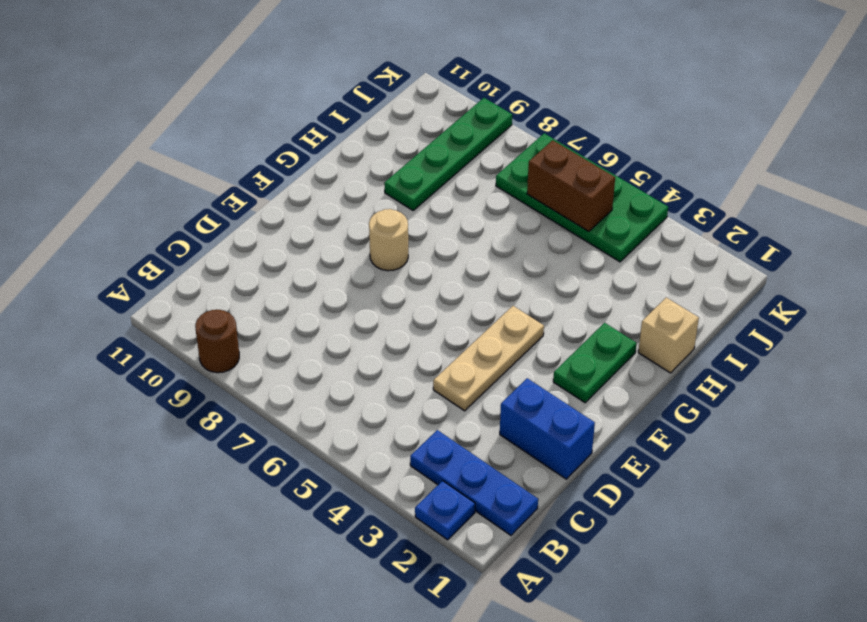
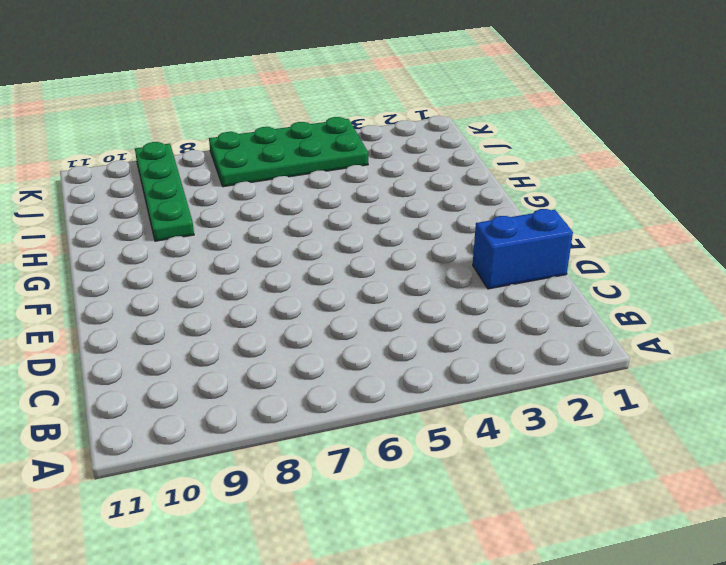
none -> blue 1x1 plate [415,481,475,540]
none -> brown 1x1 round brick [195,310,239,373]

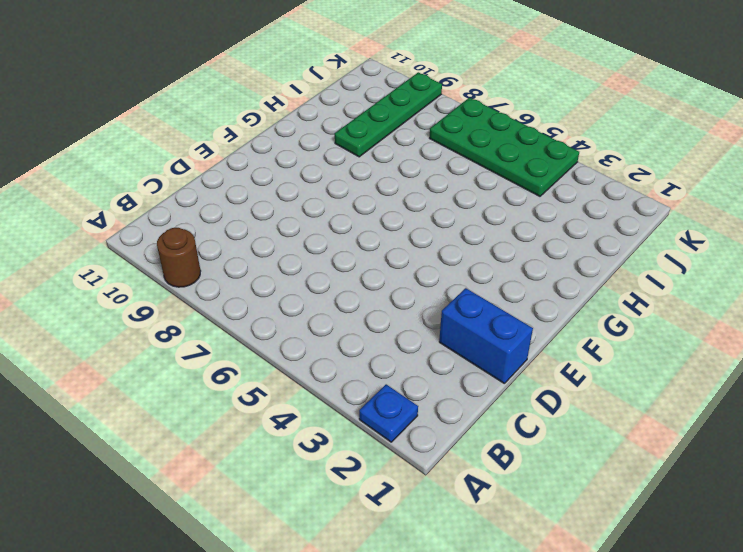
none -> blue 1x3 plate [410,430,538,535]
none -> tan 1x3 plate [433,306,544,411]

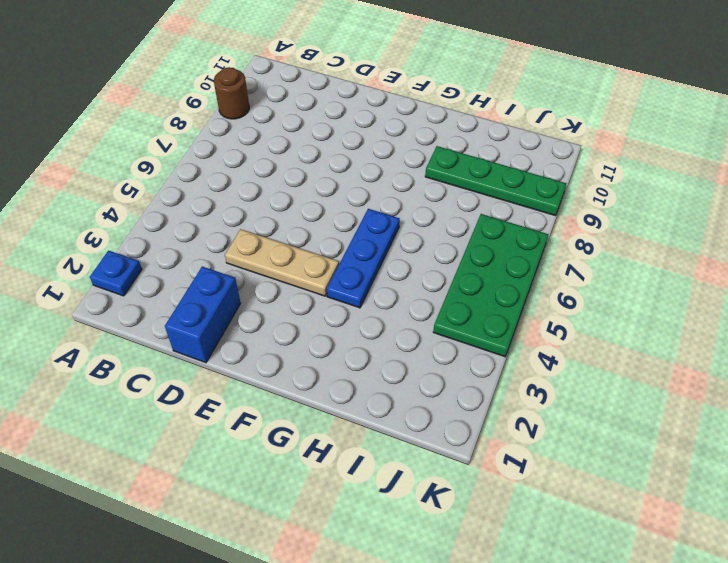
blue 1x3 plate [327,209,400,308] -> blue 1x3 plate moved to [410,430,538,535]
none -> green 1x2 plate [553,323,636,403]
none -> tan 1x1 round brick [369,209,408,271]

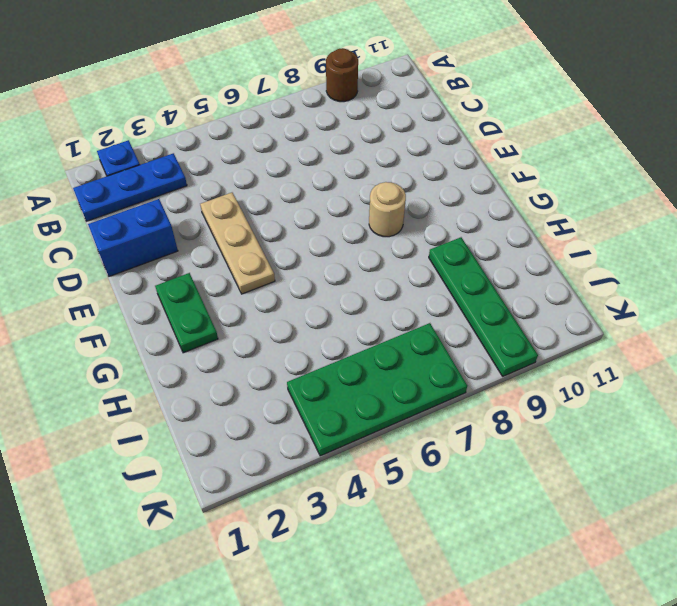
none -> tan 1x1 brick [638,298,699,373]
none -> brown 1x2 brick [527,140,615,232]

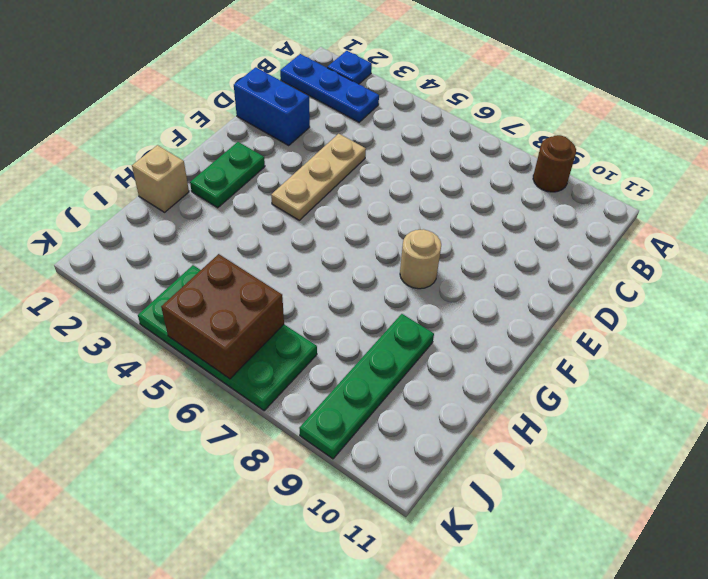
brown 2x2 brick [161,254,284,379] -> brown 1x2 brick [527,140,615,232]

